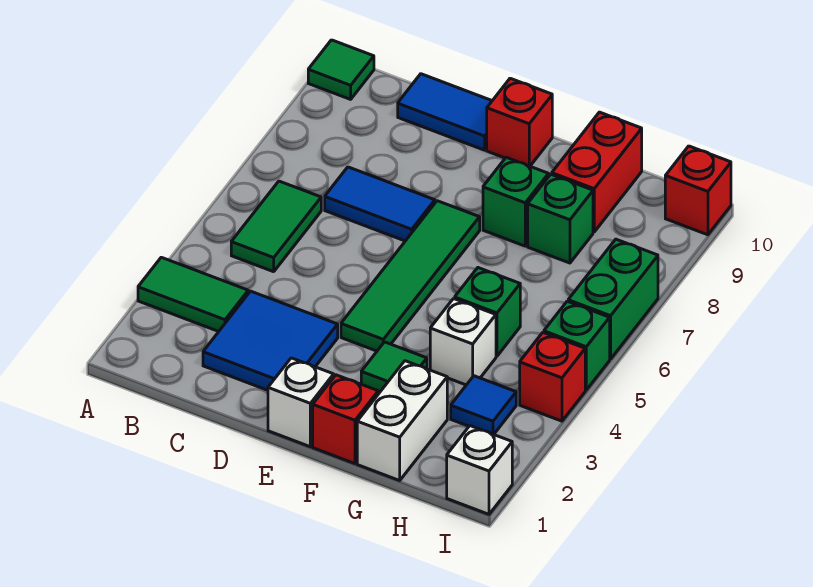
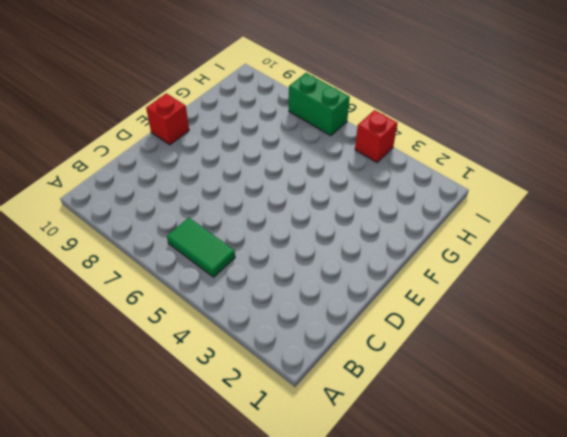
none -> green 1x2 tile [138,257,248,331]
none -> green 1x1 tile [308,40,374,99]
none -> blue 2x2 tile [203,291,338,390]

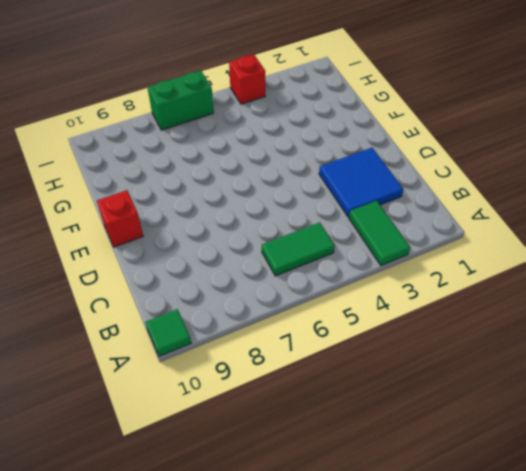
none -> blue 1x2 tile [325,167,435,241]
none -> blue 1x2 tile [398,74,492,150]
none -> white 1x1 brick [268,358,334,447]

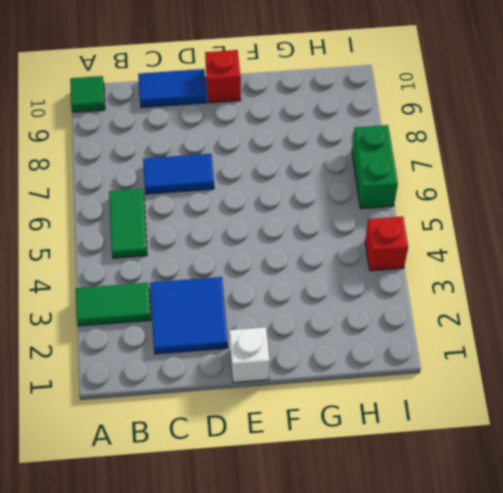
none -> green 1x4 tile [341,201,480,351]
none -> red 1x1 brick [313,375,378,464]
none -> green 1x1 tile [361,342,427,392]

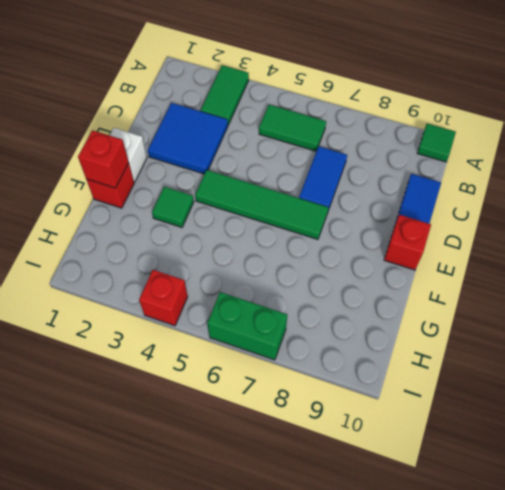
red 1x1 brick [78,130,129,188] -> red 1x1 brick moved to [665,146,731,235]
none -> green 1x1 brick [483,157,549,246]
none -> white 1x2 brick [357,361,447,480]
none -> white 1x1 brick [430,299,496,385]

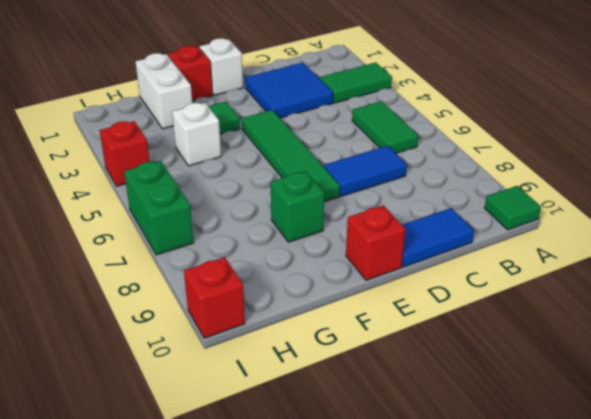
none -> green 1x1 brick [455,268,520,356]
none -> green 1x1 brick [528,174,593,263]
none -> red 1x2 brick [552,112,642,232]

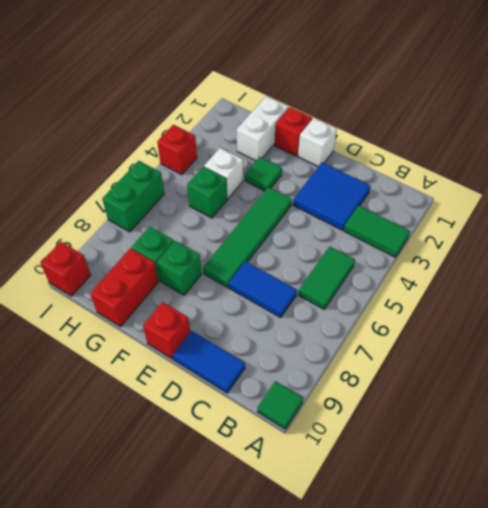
none -> blue 1x1 tile [451,376,516,434]
none -> white 1x1 brick [447,426,512,514]
none -> green 1x1 brick [544,301,610,390]

